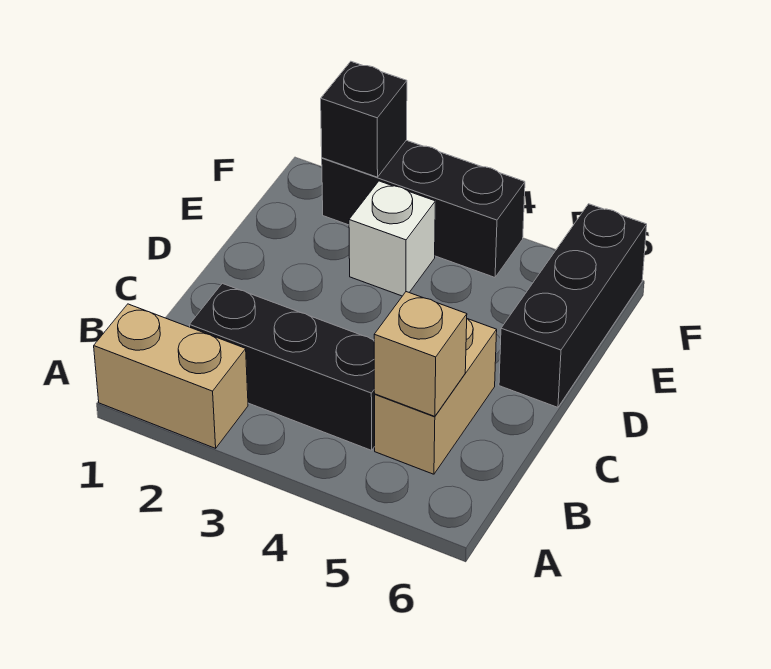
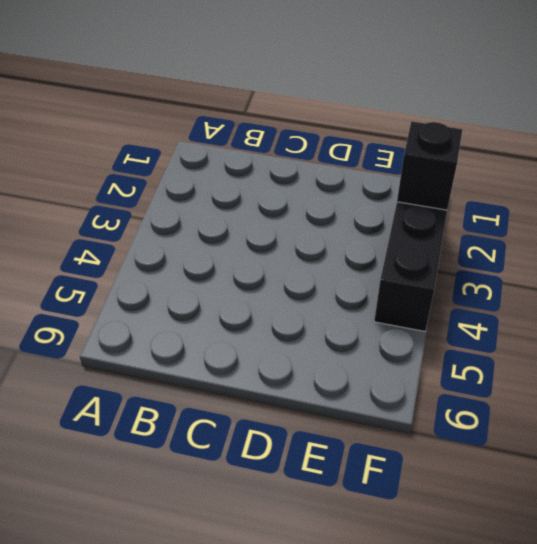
none -> tan 1x2 brick [94,304,248,448]
none -> black 1x3 brick [190,283,375,450]

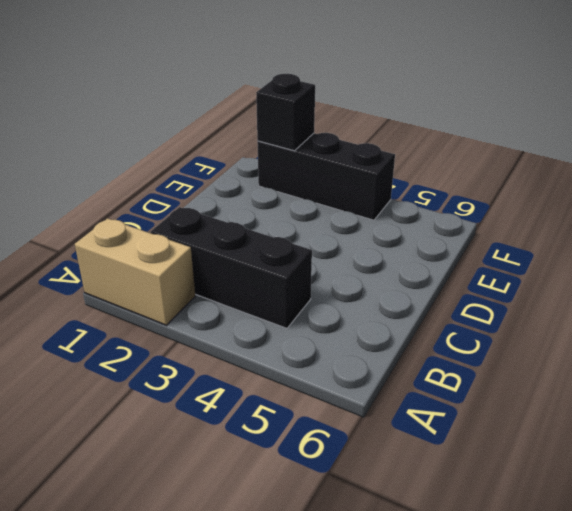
none -> tan 1x2 brick [375,319,497,474]
none -> black 1x3 brick [499,204,647,407]

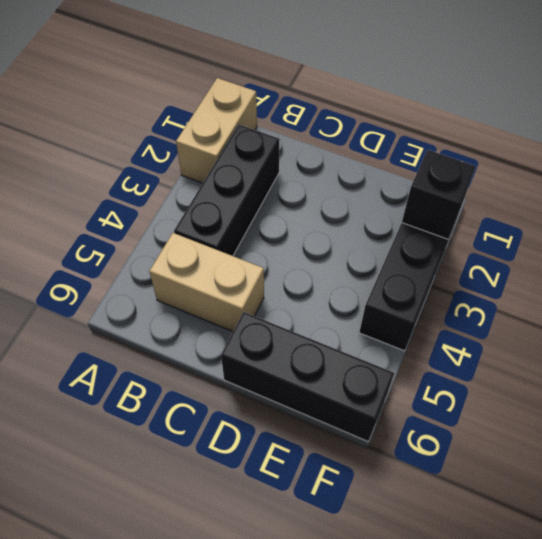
none -> white 1x1 brick [349,181,435,296]
none -> tan 1x1 brick [374,292,467,416]

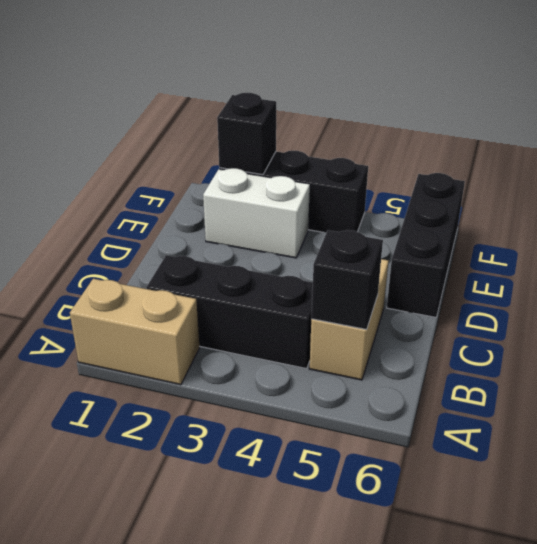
black 1x1 brick [311,230,383,329] -> tan 1x1 brick [374,292,467,416]
white 1x2 brick [203,168,310,258] -> white 1x1 brick [349,181,435,296]

